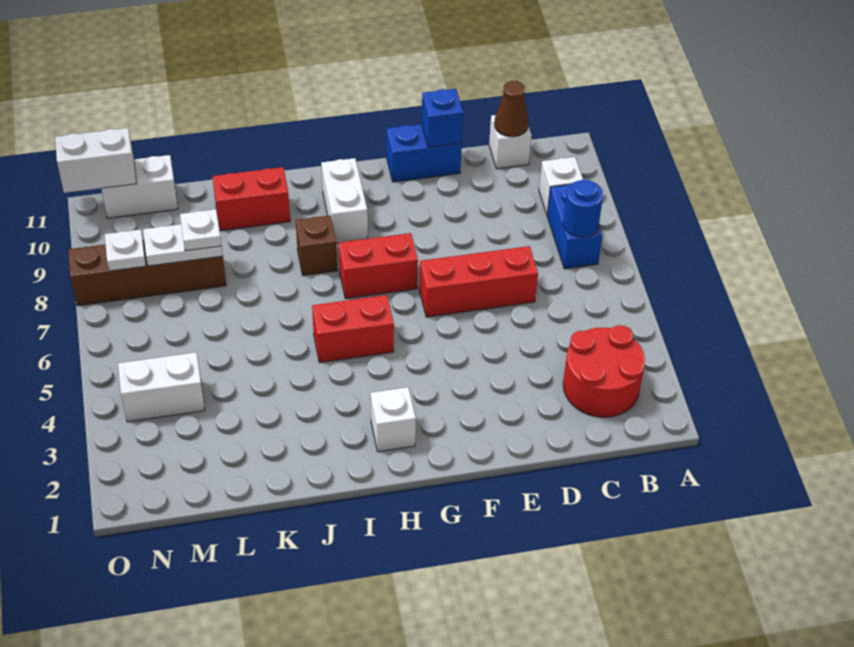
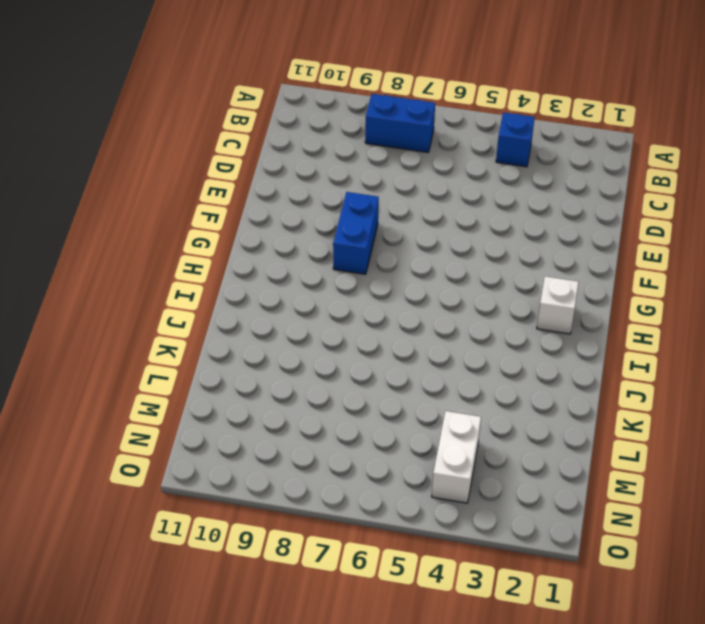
blue 1x1 brick [496,112,535,167] -> blue 1x1 brick moved to [422,89,463,148]
blue 1x2 brick [333,192,379,274] -> blue 1x2 brick moved to [387,124,462,182]
none -> red 2x2 round brick [563,325,645,417]
none -> white 1x1 brick [539,157,583,214]
none -> white 1x1 brick [489,115,532,169]

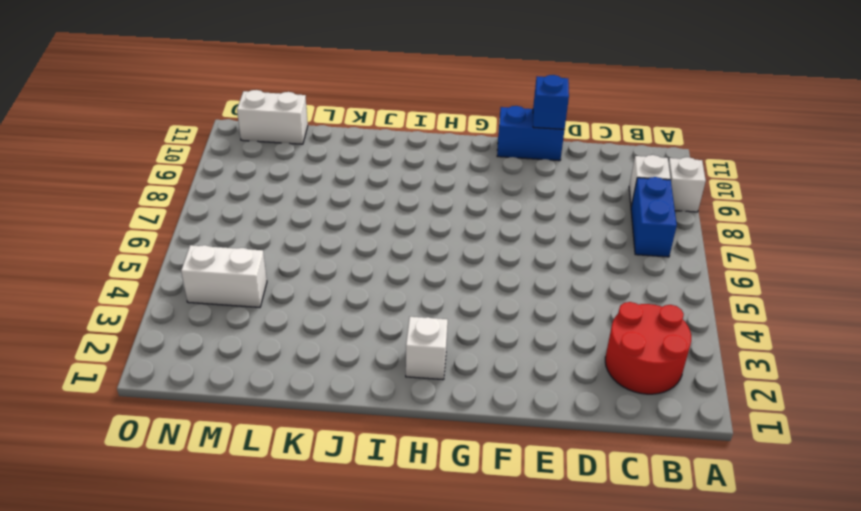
white 1x1 brick [668,157,706,212] -> white 1x1 brick moved to [489,115,532,169]
none -> red 1x3 brick [419,246,538,317]
none -> red 1x2 brick [339,233,418,299]
none -> red 1x2 brick [312,295,394,363]

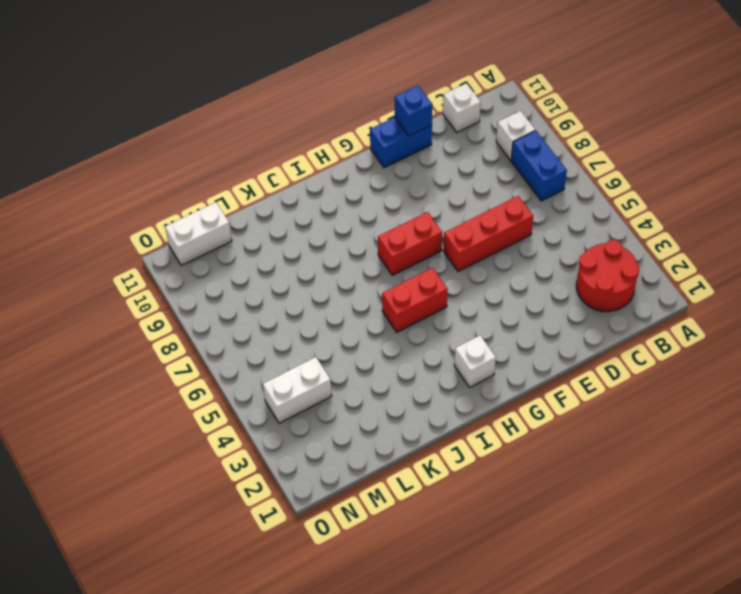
none -> white 1x2 brick [321,158,368,243]
none -> brown 1x1 brick [296,215,337,275]
none -> red 1x2 brick [212,167,290,231]

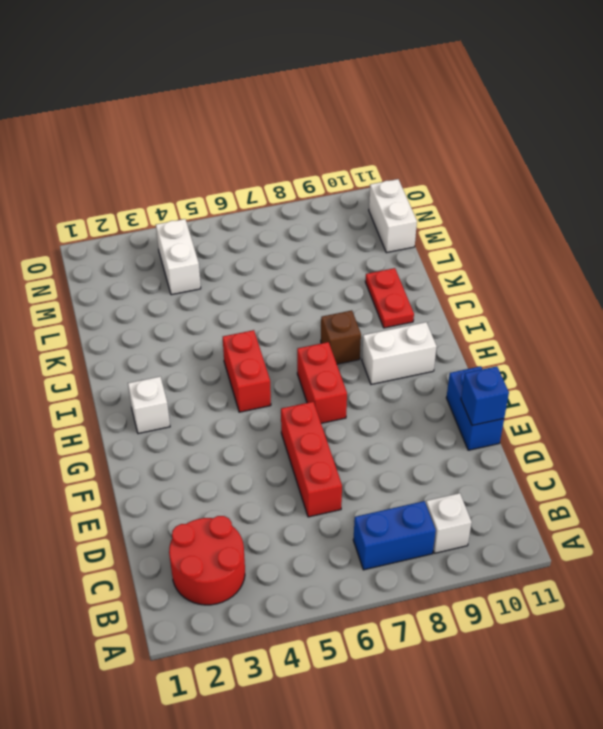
red 1x2 plate [365,268,414,328] -> red 1x2 brick [212,167,290,231]
none -> white 1x1 brick [489,115,532,169]
none -> brown 1x4 brick [68,240,226,306]
none -> blue 1x1 round brick [563,179,603,237]

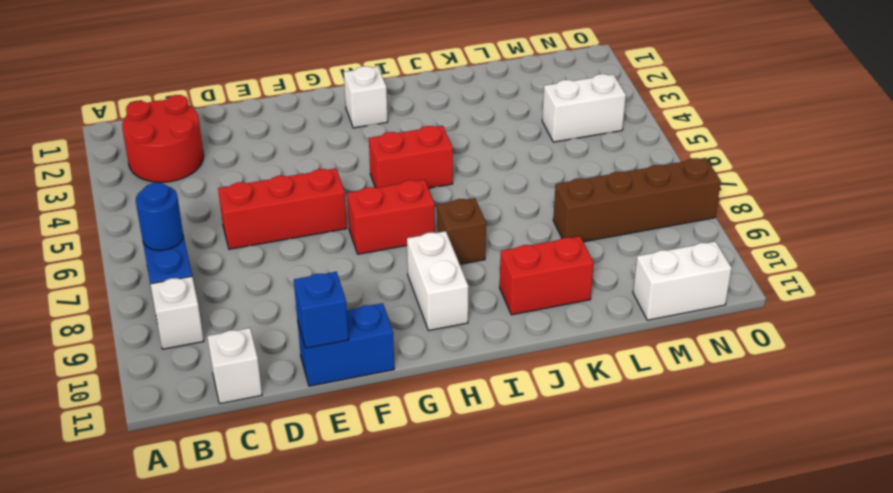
none -> brown 1x1 cone [494,81,529,137]
none -> white 1x2 plate [143,224,223,266]
none -> white 1x1 plate [105,229,146,271]

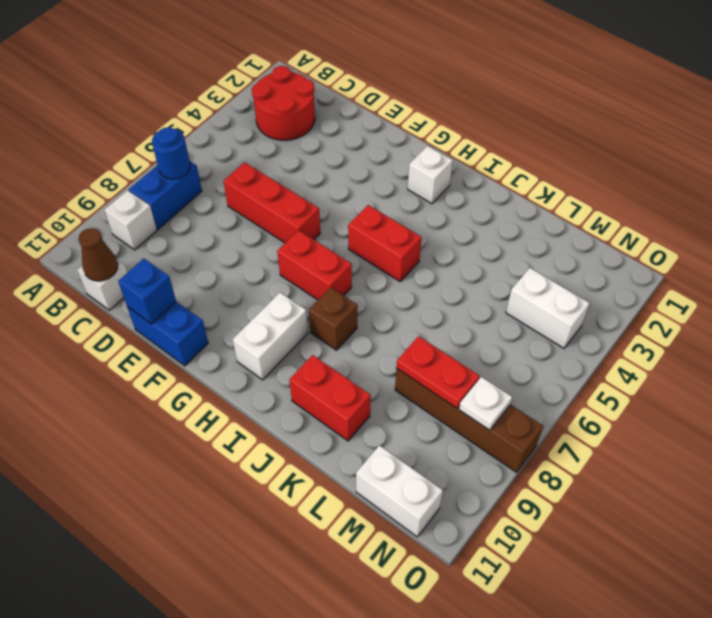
red 1x2 plate [396,336,480,408] -> white 1x2 plate [143,224,223,266]
none -> white 1x2 brick [55,128,137,193]
none -> white 1x1 plate [180,209,222,251]

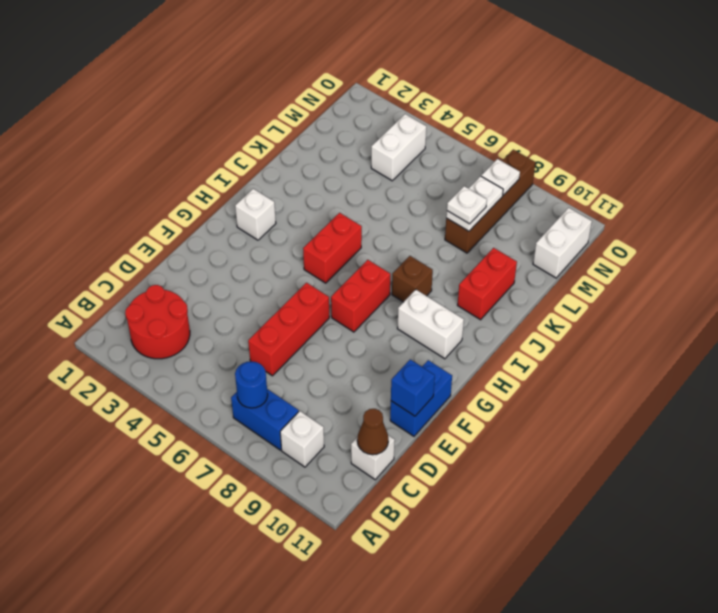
none -> white 1x2 brick [55,128,137,193]

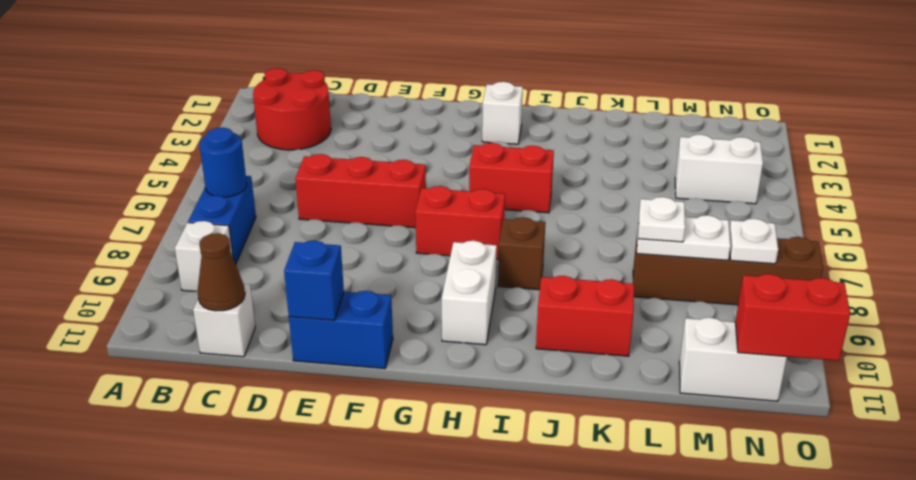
red 1x2 brick [735,274,850,361] -> white 1x2 brick [55,128,137,193]

